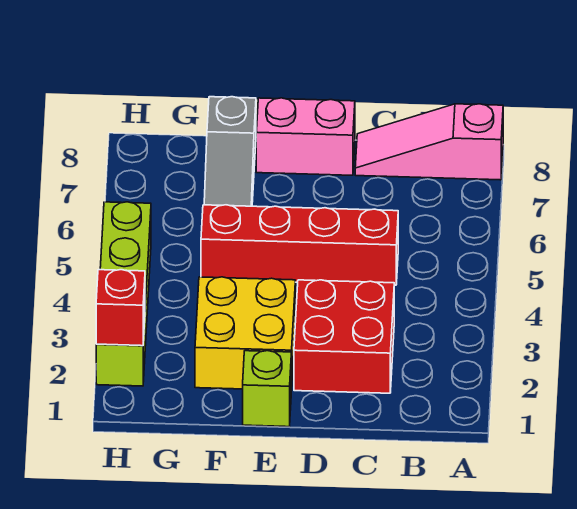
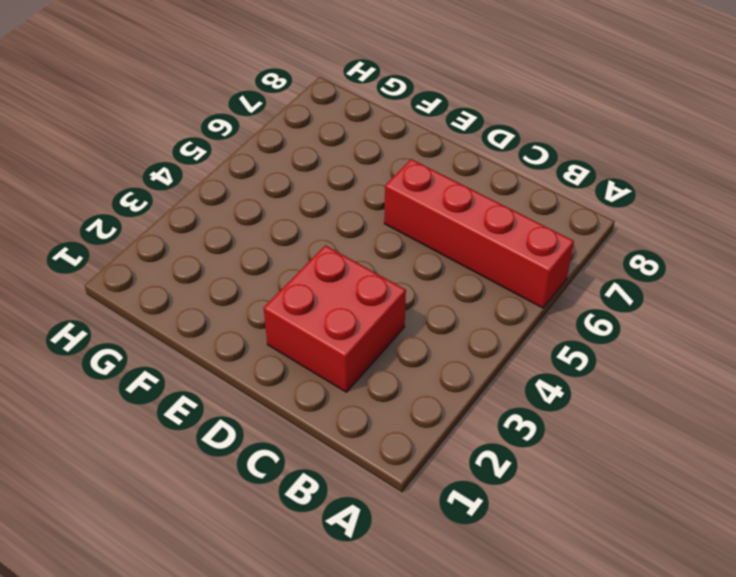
red 1x4 brick [384,159,574,308] -> red 1x4 brick moved to [201,205,398,285]
none -> pink 1x3 slope [355,104,503,180]
none -> pink 1x2 brick [256,98,355,175]

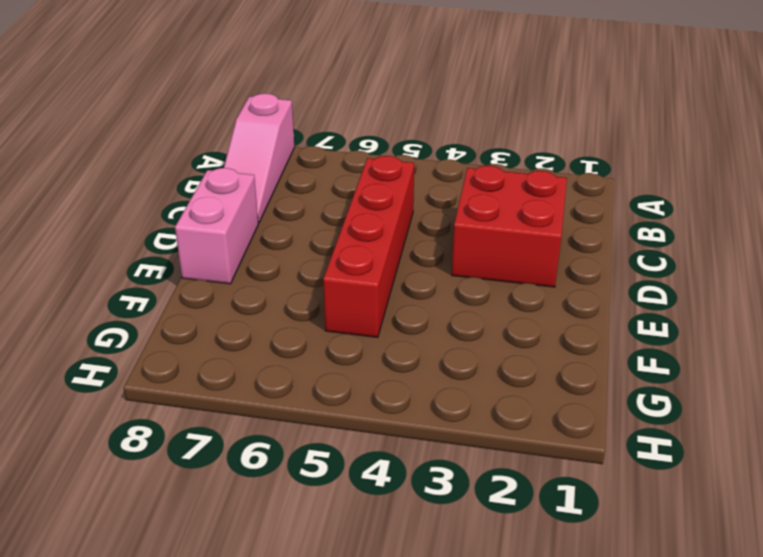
none -> lime 1x1 brick [243,351,291,427]
none -> yellow 2x2 brick [195,277,295,390]

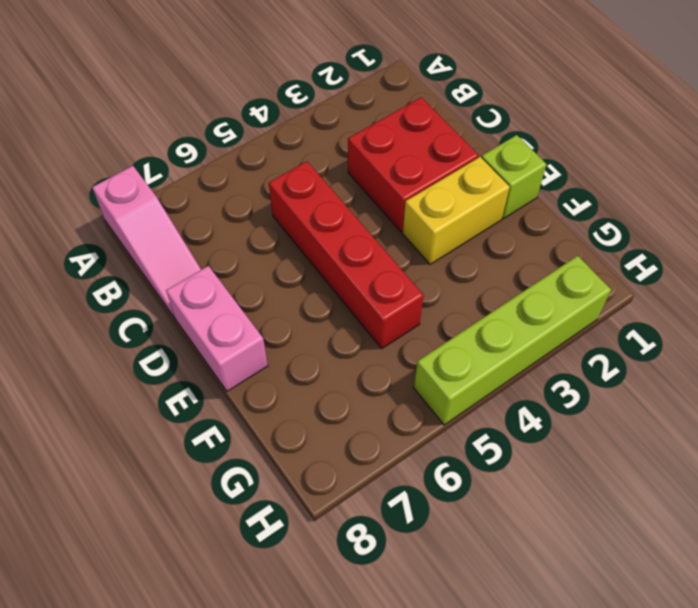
yellow 1x2 brick [403,157,510,264] -> yellow 2x2 brick [195,277,295,390]
none -> grey 1x3 slope [204,97,256,206]
none -> red 1x1 brick [96,270,145,346]

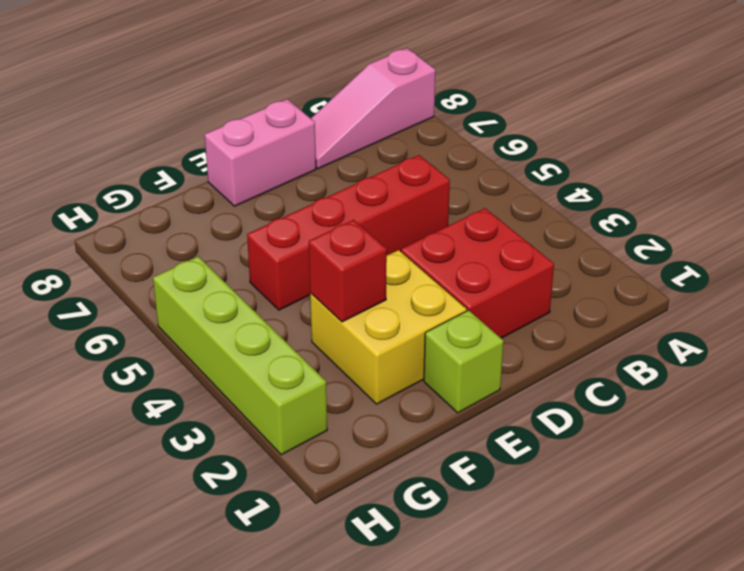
red 1x1 brick [309,220,387,322] -> red 1x1 brick moved to [96,270,145,346]
none -> grey 1x3 slope [204,97,256,206]

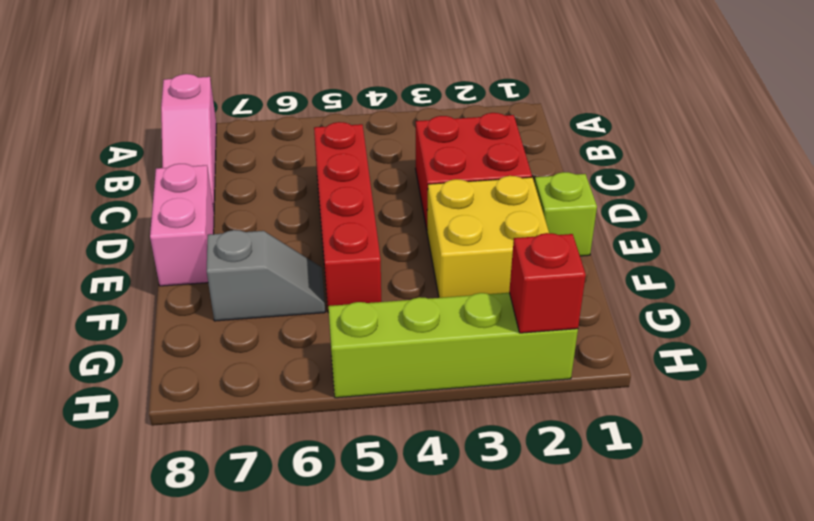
grey 1x2 slope [207,230,325,321] -> grey 1x3 slope [204,97,256,206]

